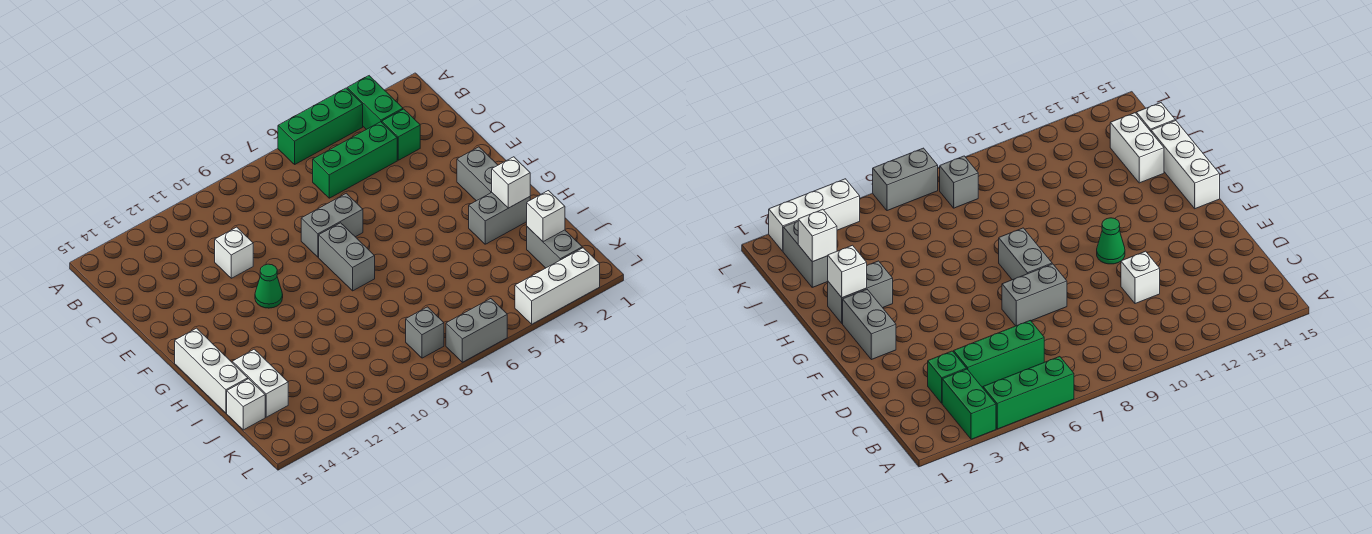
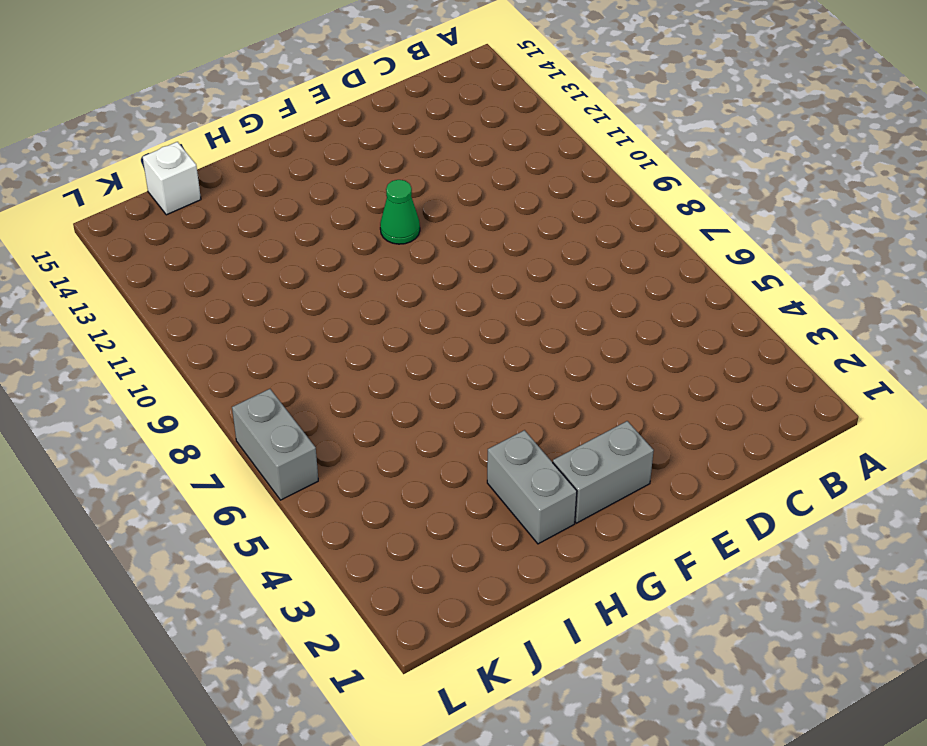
none -> green 1x2 brick [347,76,403,130]
none -> green 1x3 brick [278,88,363,164]
none -> green 1x1 brick [382,109,420,160]

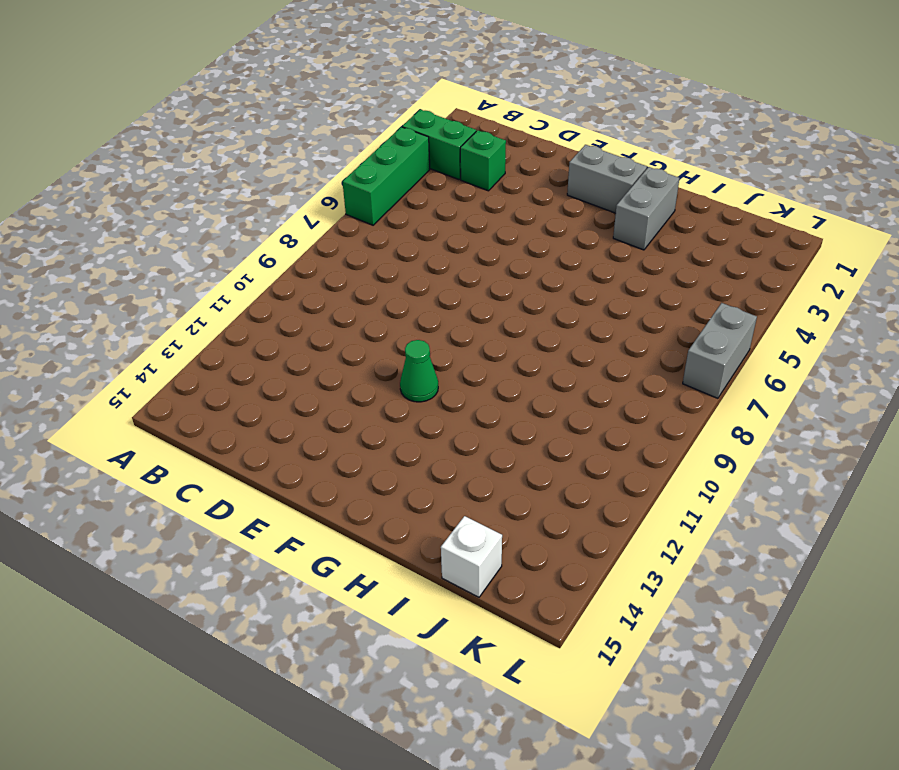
none -> green 1x3 brick [313,122,397,198]
none -> white 1x1 brick [215,227,253,278]
none -> grey 1x2 brick [301,193,363,257]

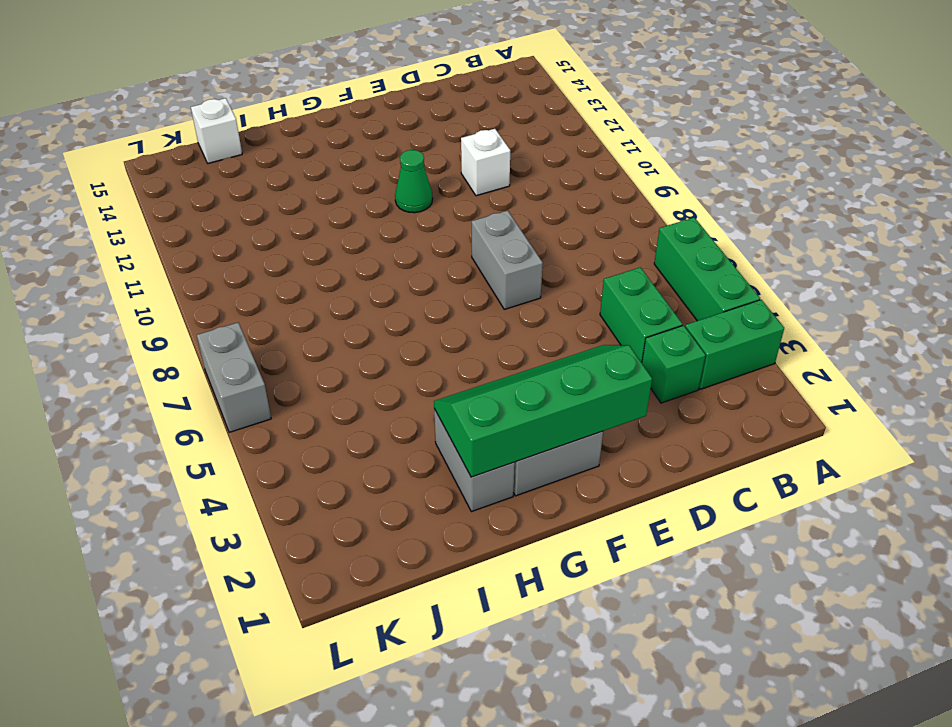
green 1x2 brick [600,267,683,363] -> green 1x3 brick [313,122,397,198]
green 2x4 slope [434,345,652,477] -> white 1x1 brick [492,157,530,208]
none -> grey 1x2 brick [319,223,375,291]
none -> white 1x3 brick [175,328,248,413]
none -> white 1x2 brick [232,349,288,417]

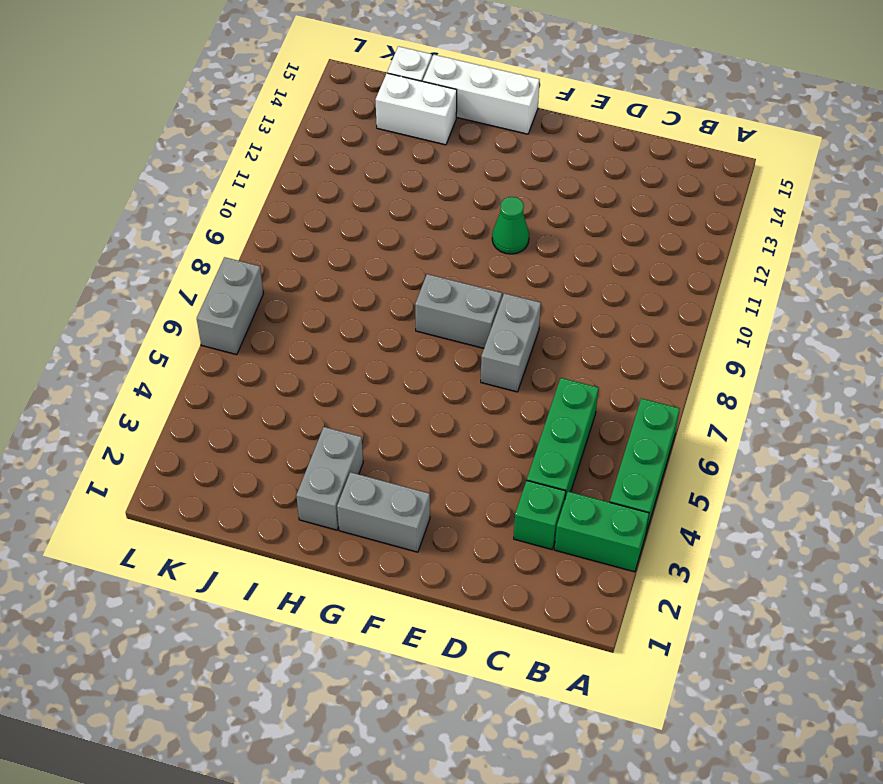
none -> white 1x1 brick [215,227,253,278]
none -> grey 1x2 brick [527,227,582,268]
none -> grey 1x1 brick [406,307,444,358]

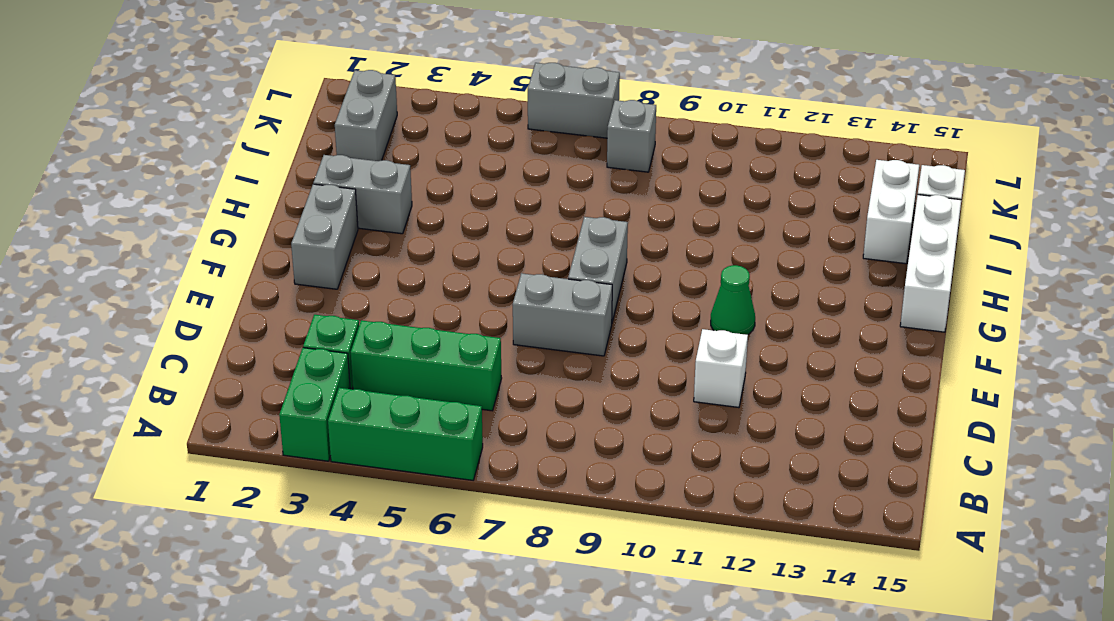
none -> white 1x3 brick [515,248,600,324]
none -> white 1x1 brick [492,157,530,208]
none -> white 1x1 brick [527,191,565,242]

